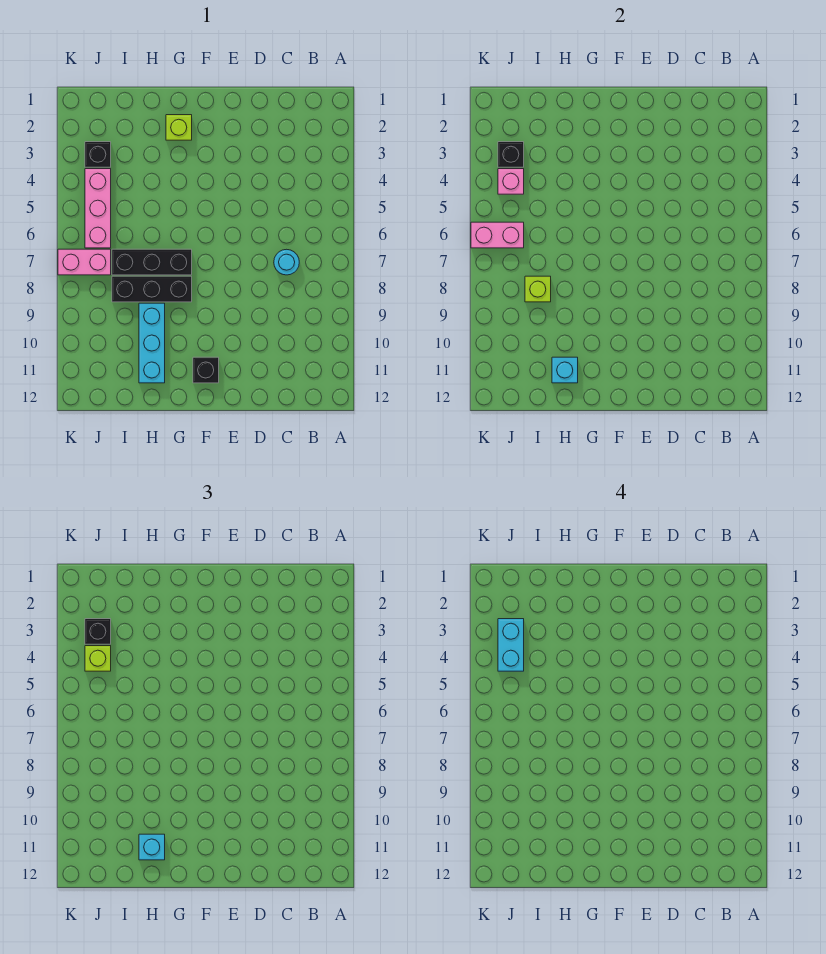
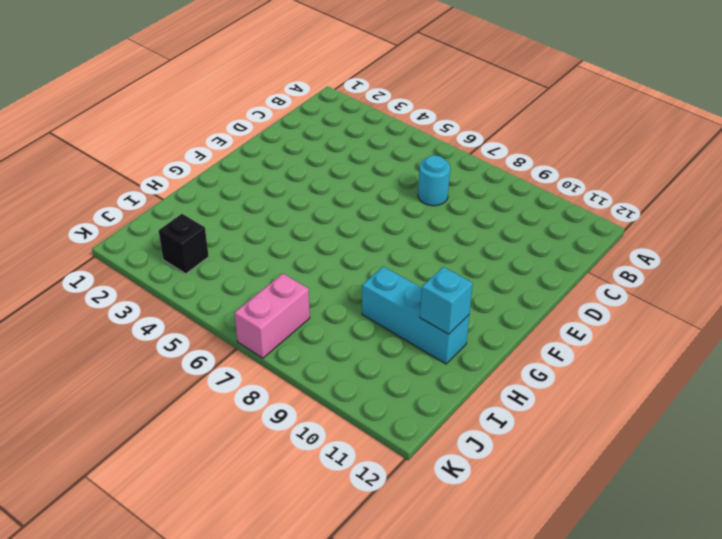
none -> black 1x1 brick [193,357,219,383]
none -> lime 1x1 brick [166,115,192,140]
none -> black 1x3 brick [112,249,192,275]

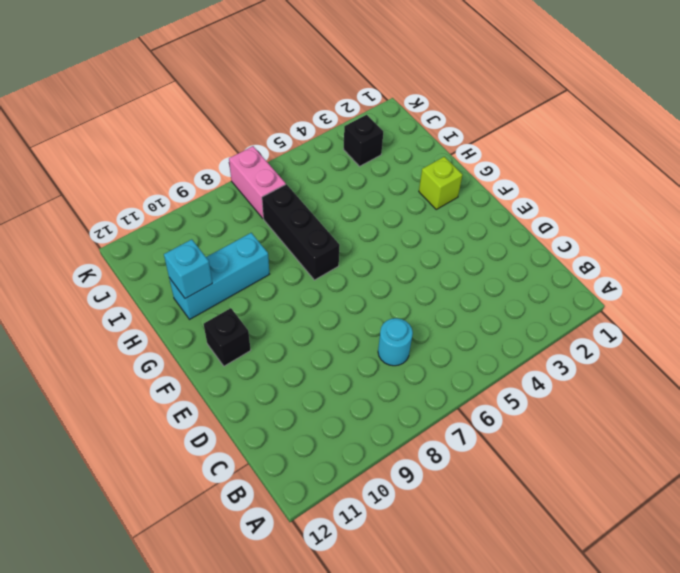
none -> black 1x3 brick [112,276,192,302]
none -> pink 1x3 brick [85,169,111,248]
none -> lime 1x1 brick [525,276,551,302]

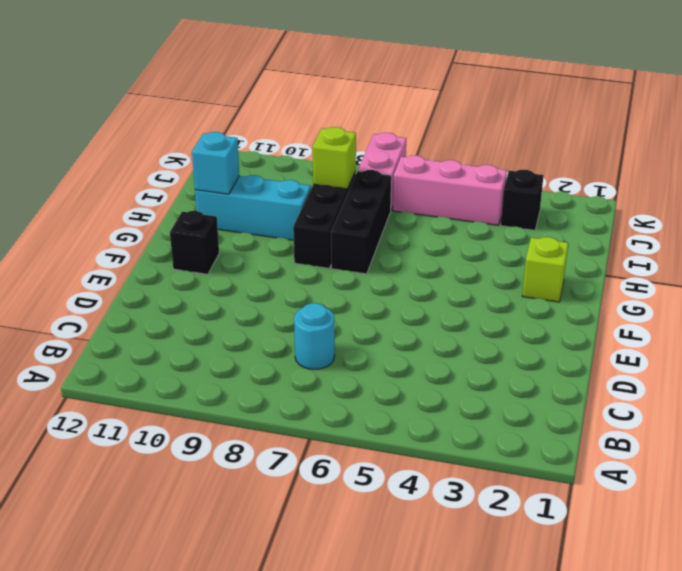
none -> black 1x1 brick [498,142,524,167]
none -> pink 1x1 brick [498,169,524,194]
none -> pink 1x2 brick [471,222,524,248]

